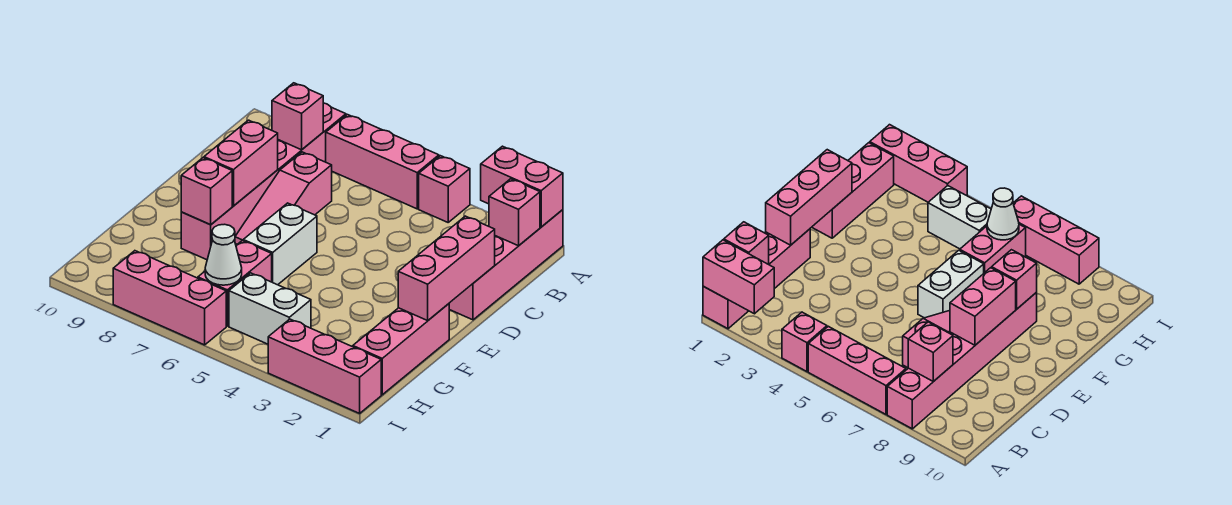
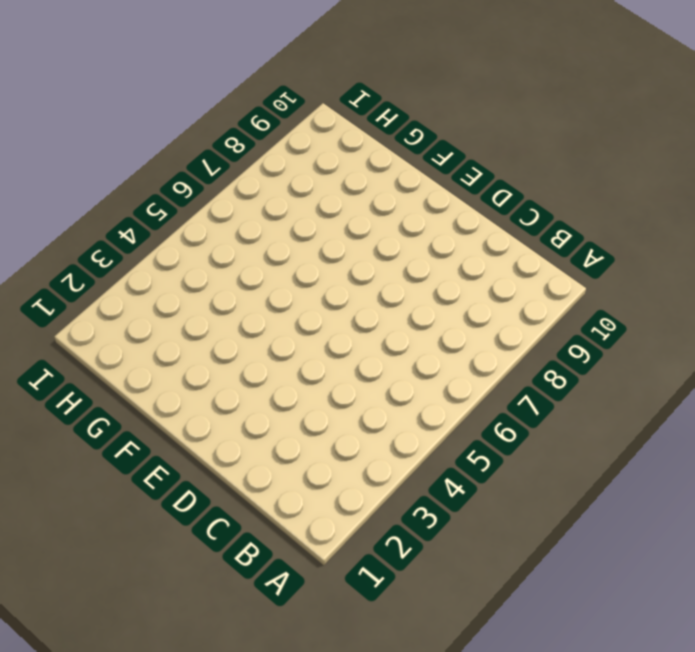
none -> pink 1x4 brick [449,210,563,320]
none -> pink 1x1 brick [419,156,470,222]
none -> pink 1x3 brick [326,115,439,209]

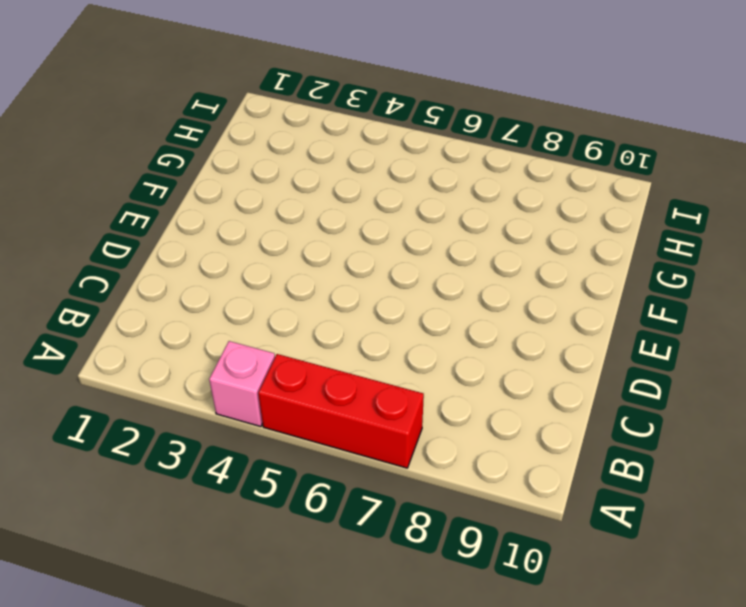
red 1x3 brick [258,354,424,468] -> pink 1x3 brick [326,115,439,209]
none -> pink 1x4 brick [449,210,563,320]
none -> pink 1x6 brick [181,103,346,260]
none -> pink 1x3 slope [235,152,332,244]

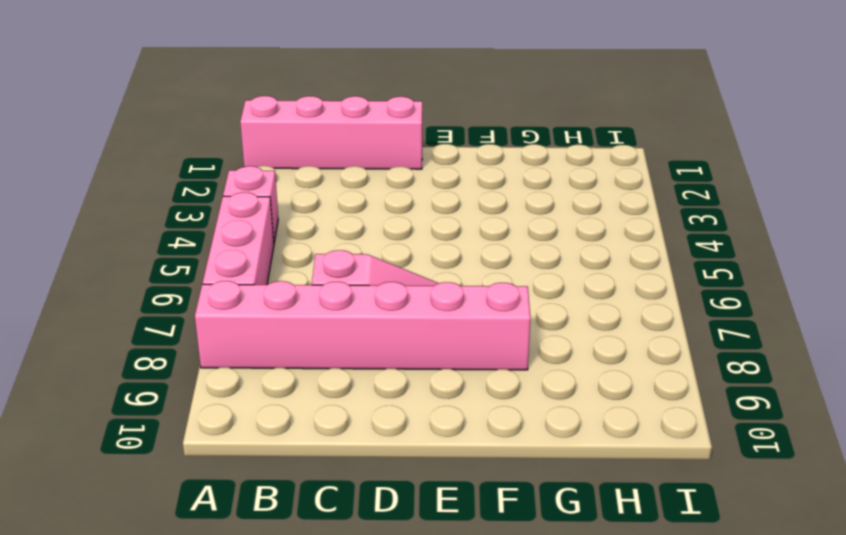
none -> white 1x2 brick [243,203,317,285]
none -> pink 1x3 brick [353,304,449,395]
none -> pink 1x2 brick [198,241,272,326]

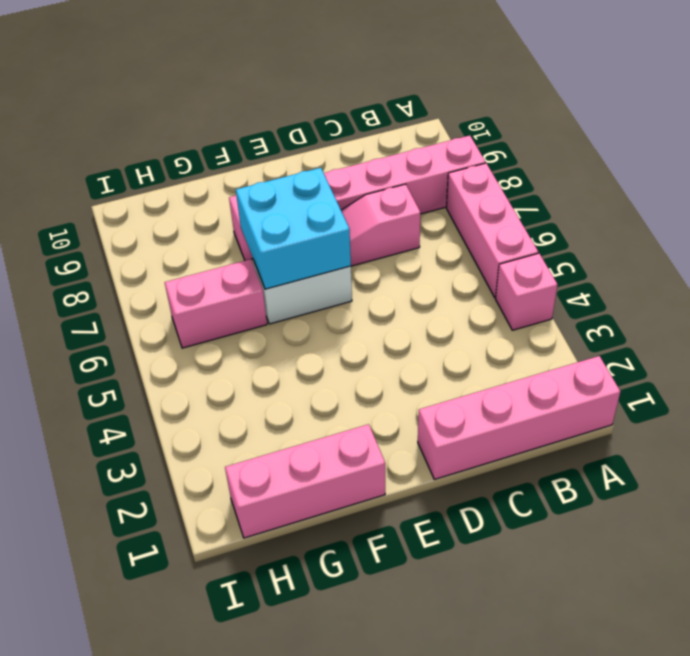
cyan 2x2 brick [236,168,351,289] -> none
none -> white 1x2 brick [229,273,311,344]
none -> pink 1x3 brick [268,319,381,413]
none -> pink 1x3 brick [113,251,226,345]

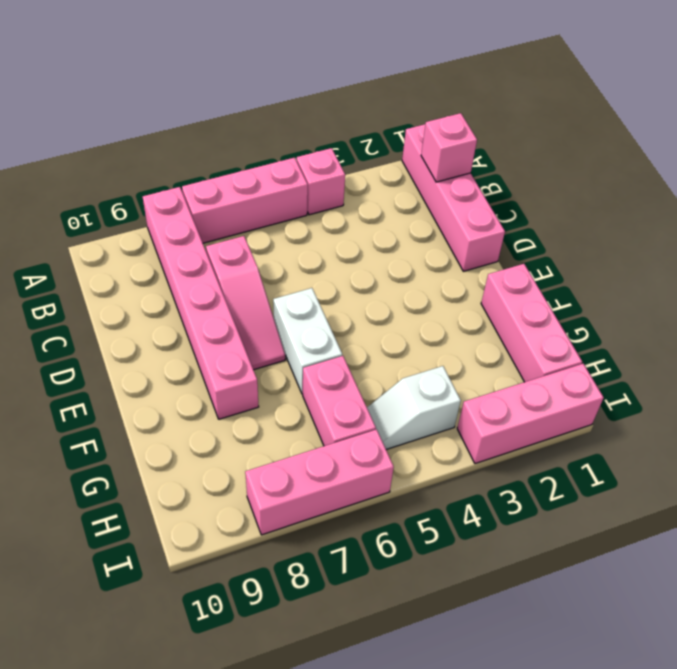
white 1x2 slope [367,366,461,449] -> white 1x2 brick [229,273,311,344]
none -> pink 1x2 brick [481,146,563,227]
none -> pink 1x1 brick [272,83,323,150]
none -> pink 1x3 brick [398,216,495,321]

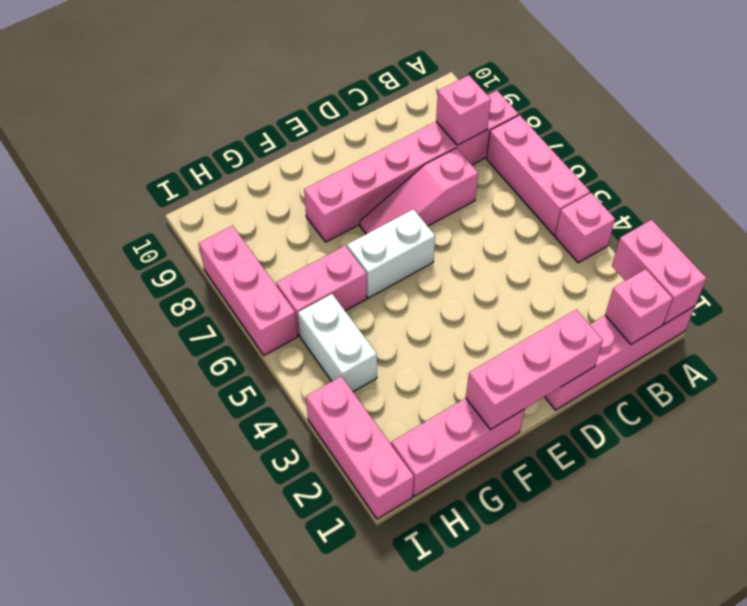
none -> pink 1x2 brick [204,120,278,206]
none -> pink 1x1 brick [181,158,232,225]
none -> white 1x1 cone [205,224,242,285]

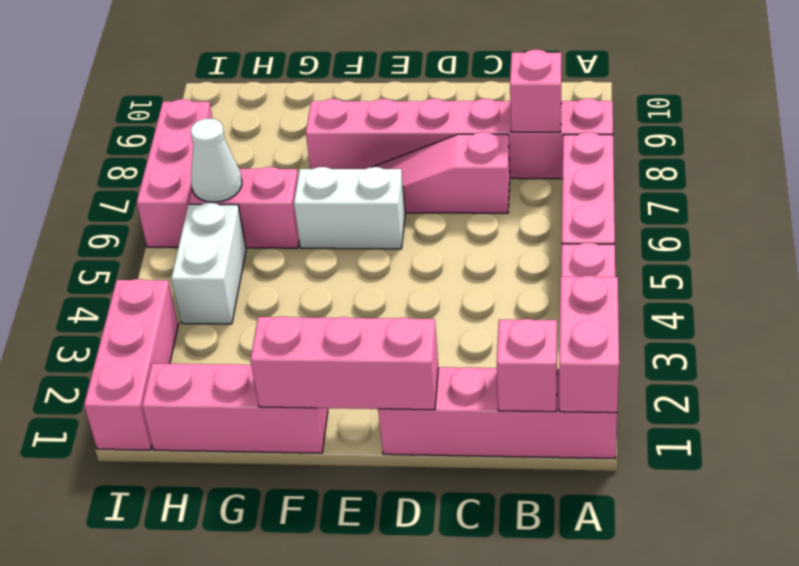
none -> pink 1x2 brick [204,120,278,206]
none -> pink 1x1 brick [181,158,232,225]

